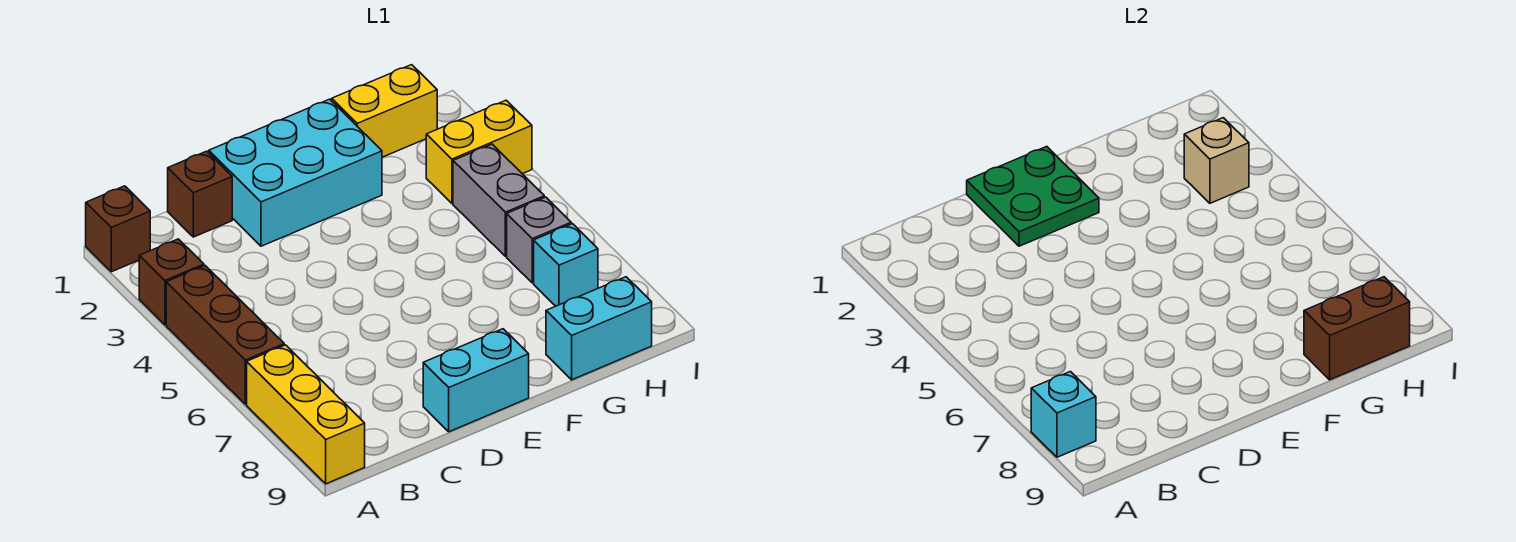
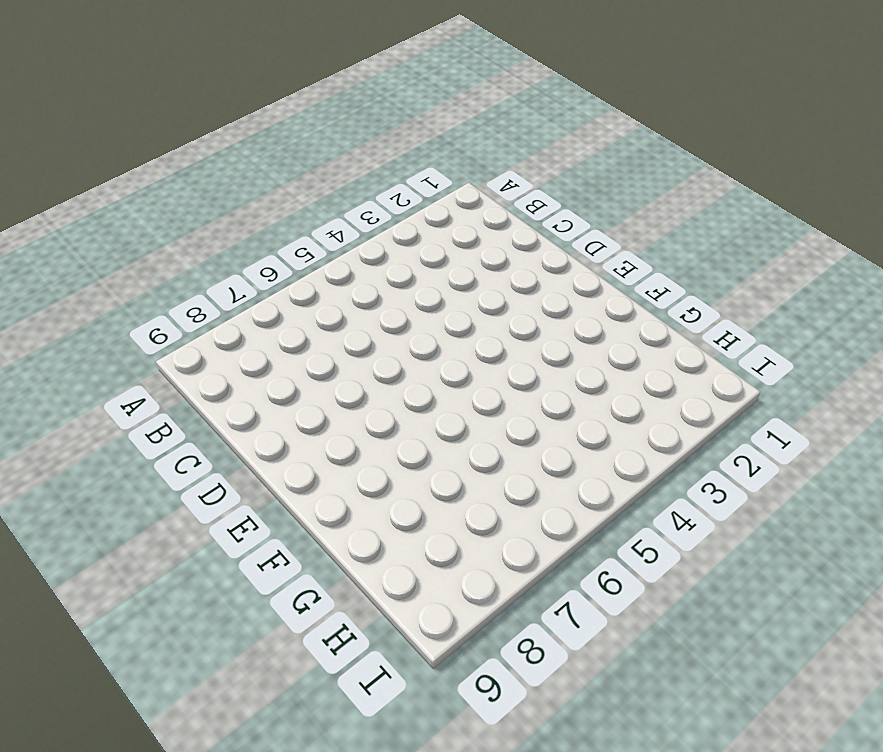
none -> brown 1x1 brick [86,186,151,272]
none -> brown 1x1 brick [139,239,204,325]
none -> brown 1x3 brick [166,266,284,404]

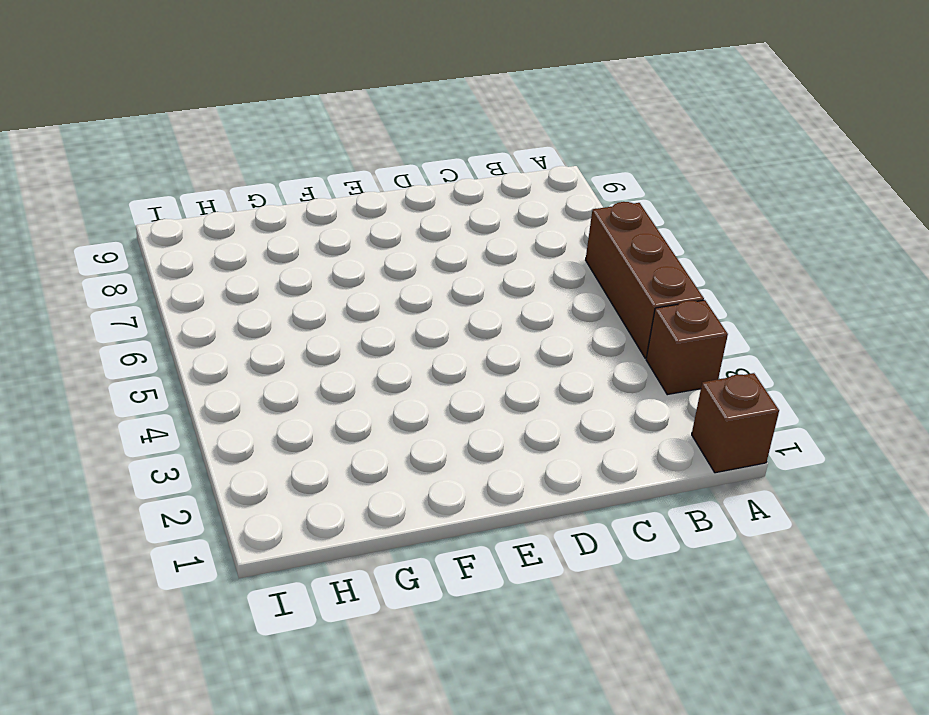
none -> yellow 1x3 brick [247,345,365,484]
none -> brown 1x1 brick [168,151,232,237]
none -> cyan 2x3 brick [209,99,382,246]

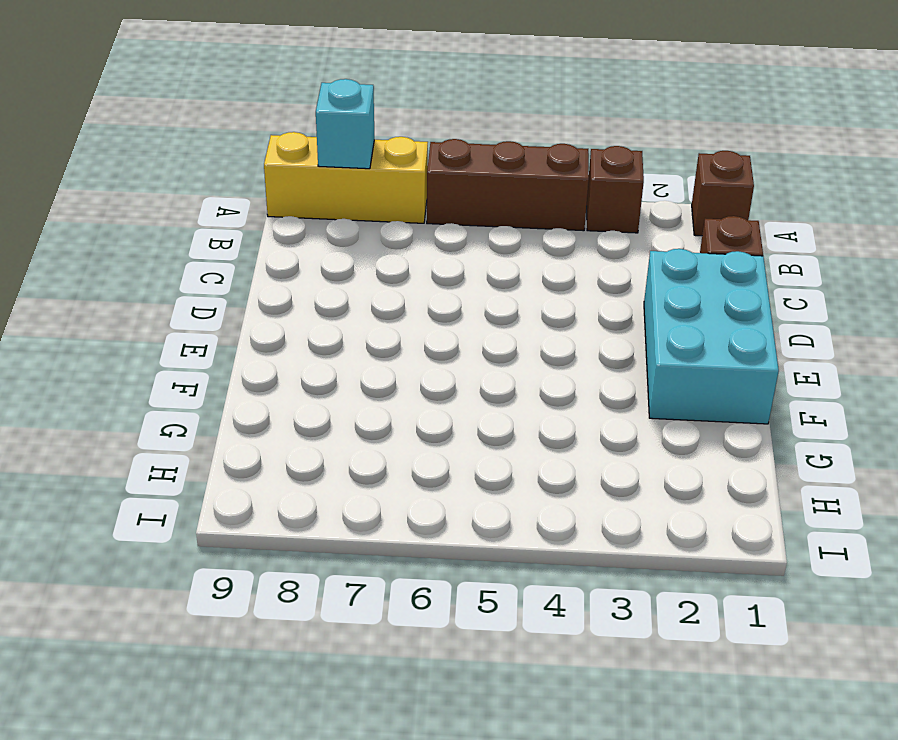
none -> cyan 1x2 brick [423,329,529,432]
none -> yellow 1x2 brick [332,65,437,157]
none -> cyan 1x2 brick [546,277,652,380]

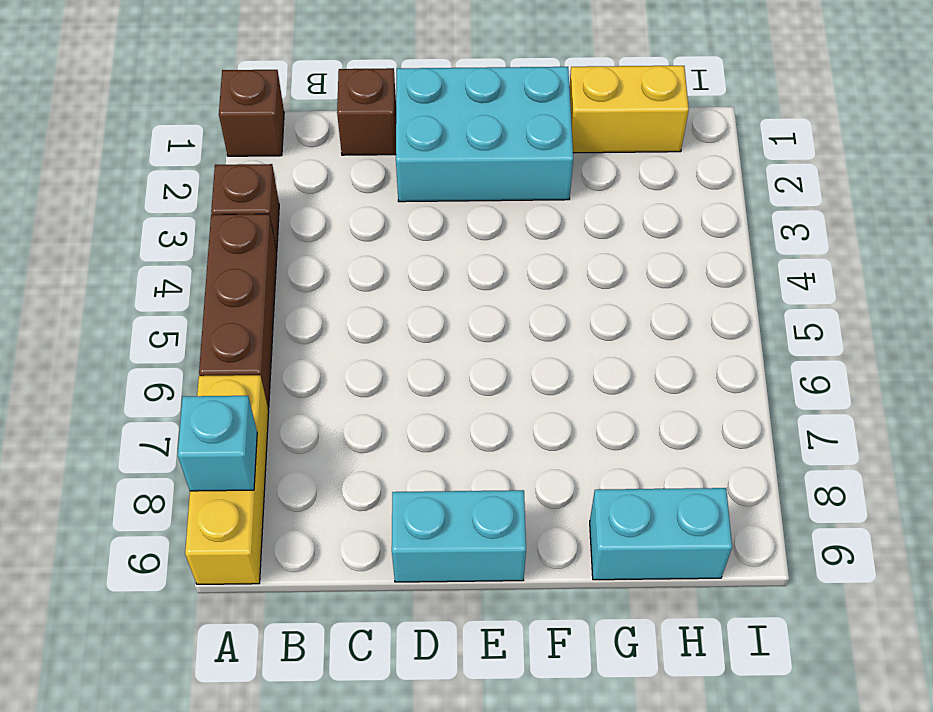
none -> yellow 1x2 brick [426,100,532,203]
none -> grey 1x2 brick [453,144,544,256]
none -> grey 1x1 brick [507,197,571,283]

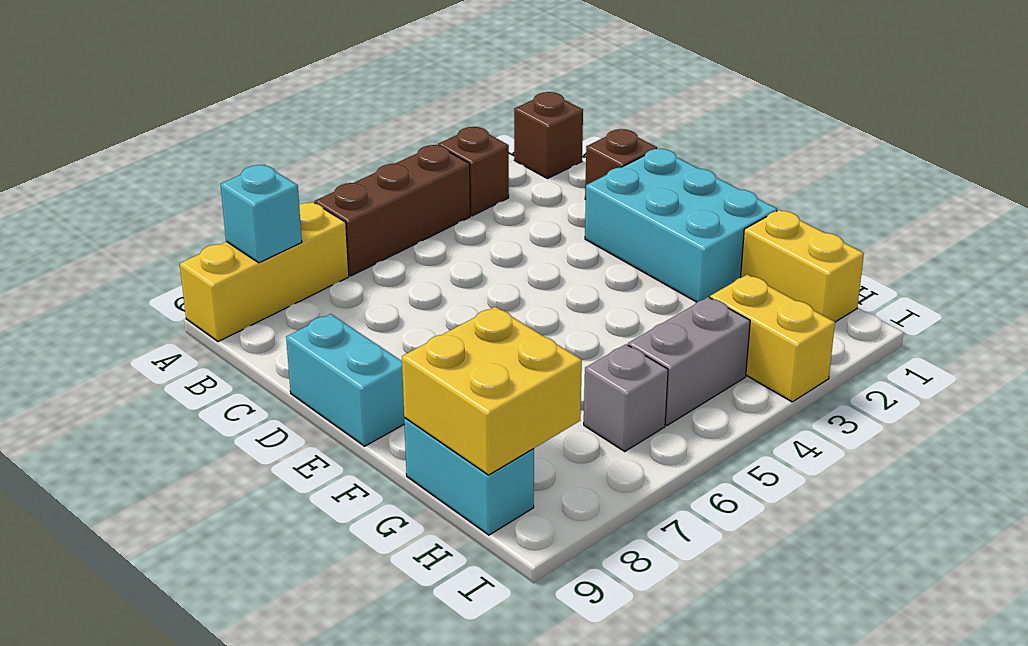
yellow 2x2 brick [402,307,582,475] -> brown 1x2 brick [1304,277,1410,380]
none -> cyan 1x1 brick [534,224,598,306]
none -> green 2x2 plate [967,146,1099,246]
none -> tan 1x1 brick [1184,118,1249,203]

